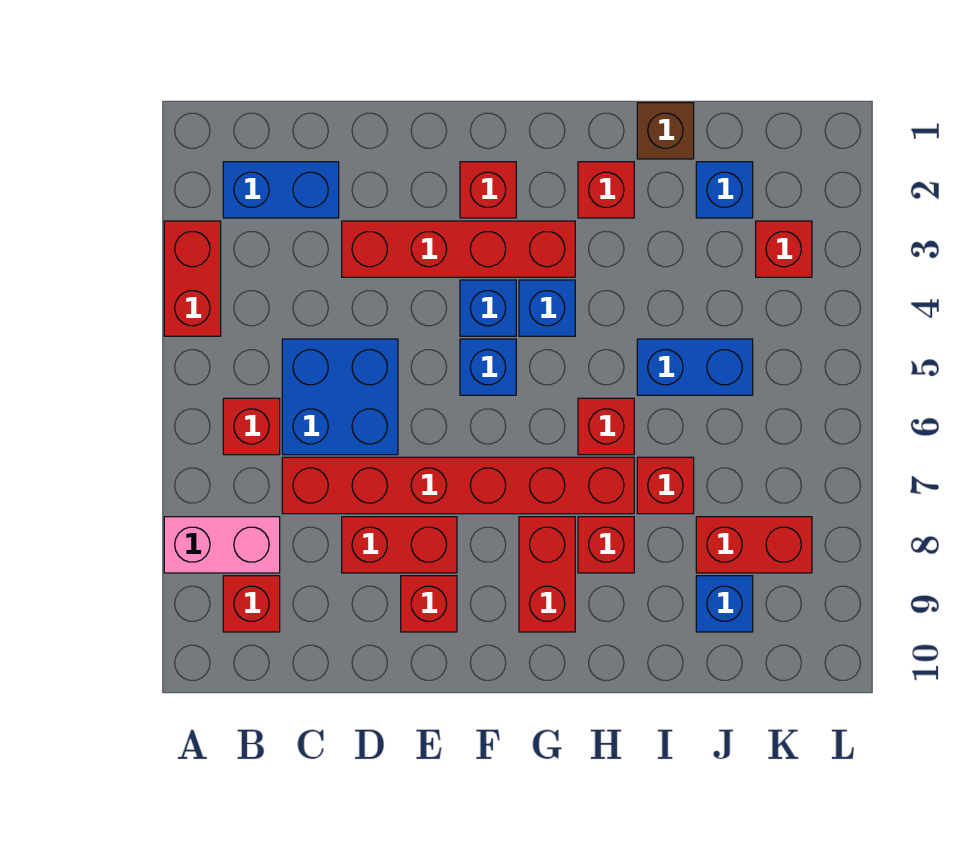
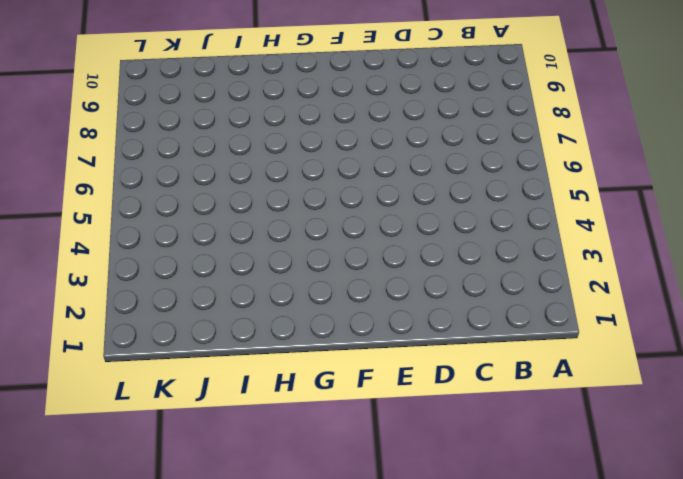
none -> red 1x2 brick [164,221,221,336]
none -> pink 1x2 brick [164,517,280,573]
none -> blue 1x2 brick [223,162,339,218]

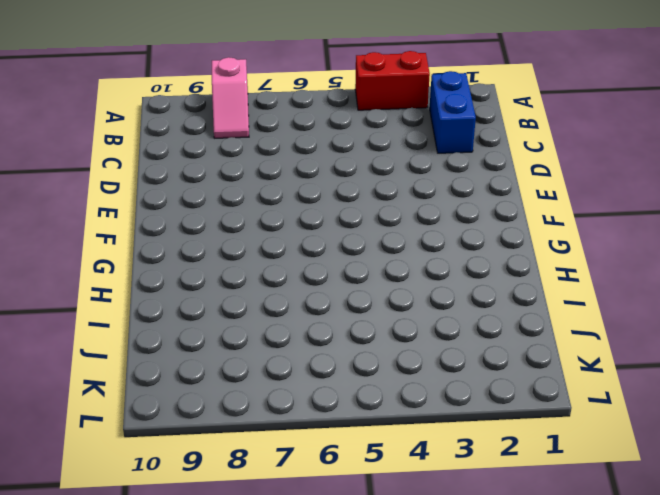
pink 1x2 slope [212,57,249,138] -> pink 1x2 brick [164,517,280,573]
none -> red 1x1 brick [223,398,280,455]
none -> red 1x1 brick [223,576,280,632]
none -> blue 2x2 brick [282,339,398,455]

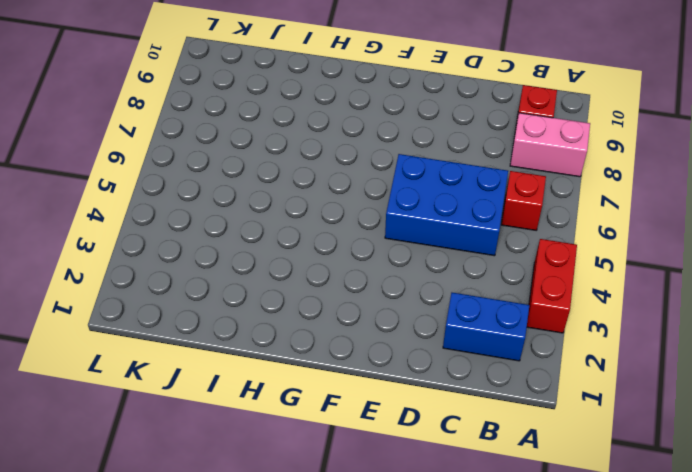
blue 2x3 brick [385,154,508,256] -> blue 2x2 brick [282,339,398,455]
none -> red 1x6 brick [282,457,634,514]
none -> red 1x4 brick [342,221,575,277]
none -> red 1x2 brick [342,517,457,573]

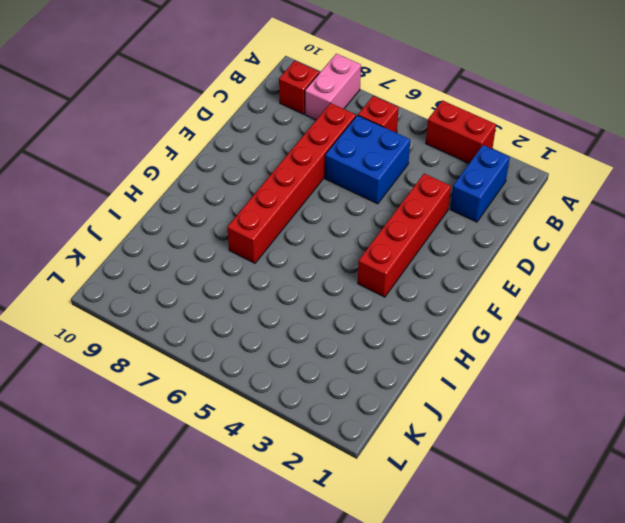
none -> red 1x2 brick [342,517,457,573]
none -> red 1x1 brick [401,576,457,632]
none -> red 1x1 brick [460,162,516,218]

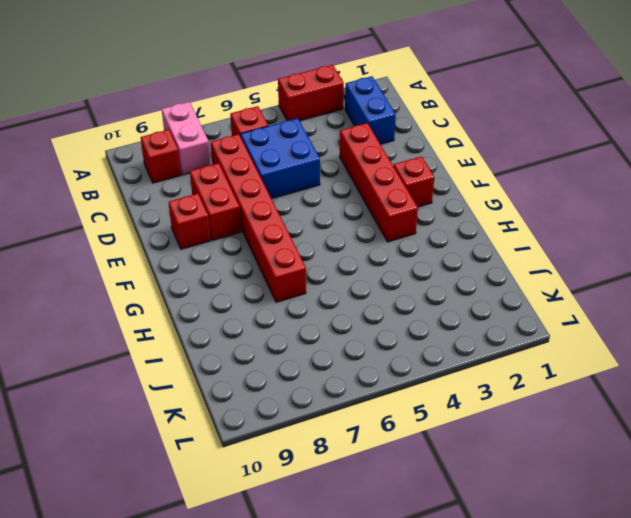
none -> blue 1x1 brick [460,280,516,336]
none -> blue 1x1 brick [460,339,516,395]
none -> blue 1x1 brick [519,280,575,336]

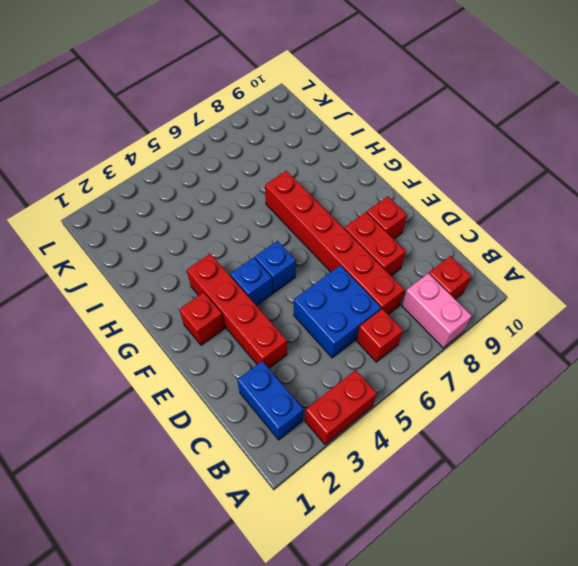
none -> blue 1x1 brick [519,280,575,336]
none -> red 1x2 brick [519,517,575,632]
none -> red 1x1 brick [578,162,634,218]

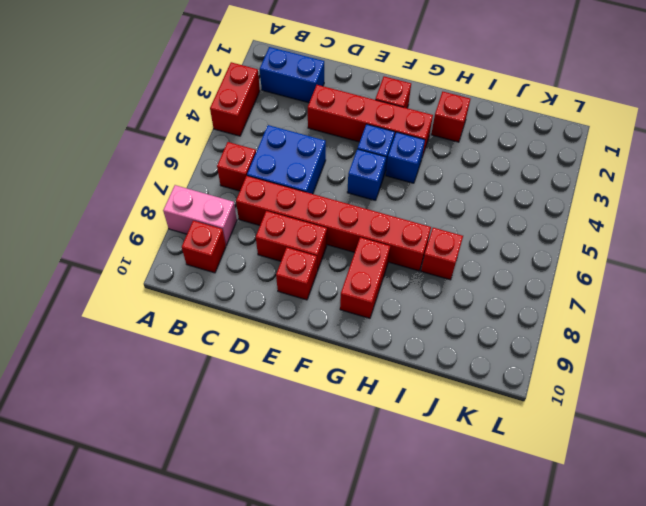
none -> red 1x1 brick [578,398,634,455]
none -> red 1x1 brick [578,517,634,573]
none -> brown 1x1 brick [637,103,694,159]

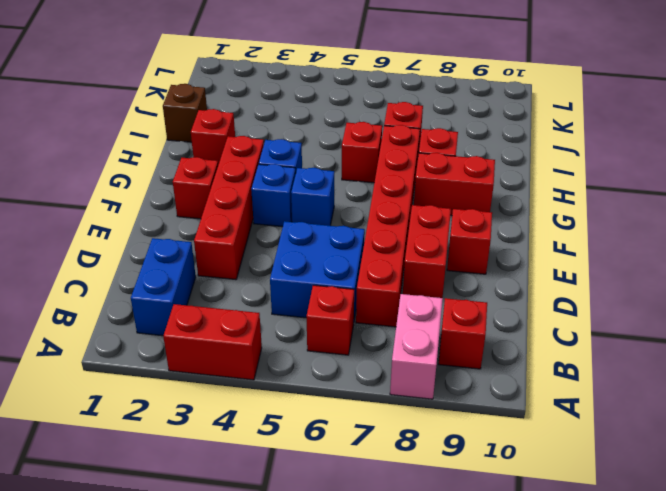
none -> blue 1x2 brick [637,339,753,395]
none -> blue 1x1 brick [696,162,753,218]
none -> red 1x2 brick [696,517,812,573]

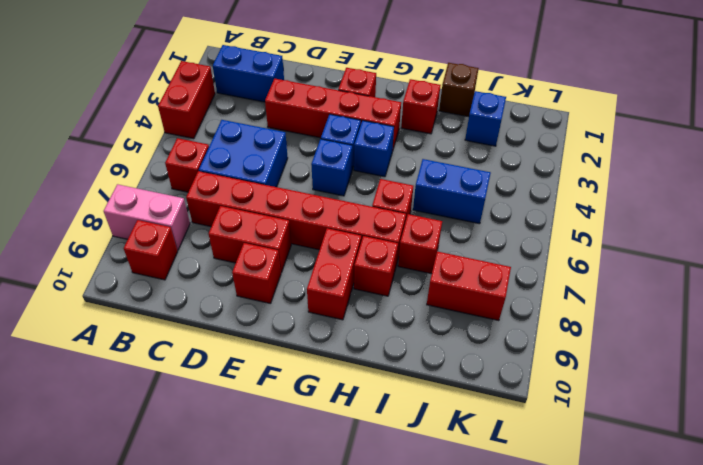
none -> blue 1x1 brick [696,576,753,632]
none -> red 1x1 brick [756,221,812,277]

